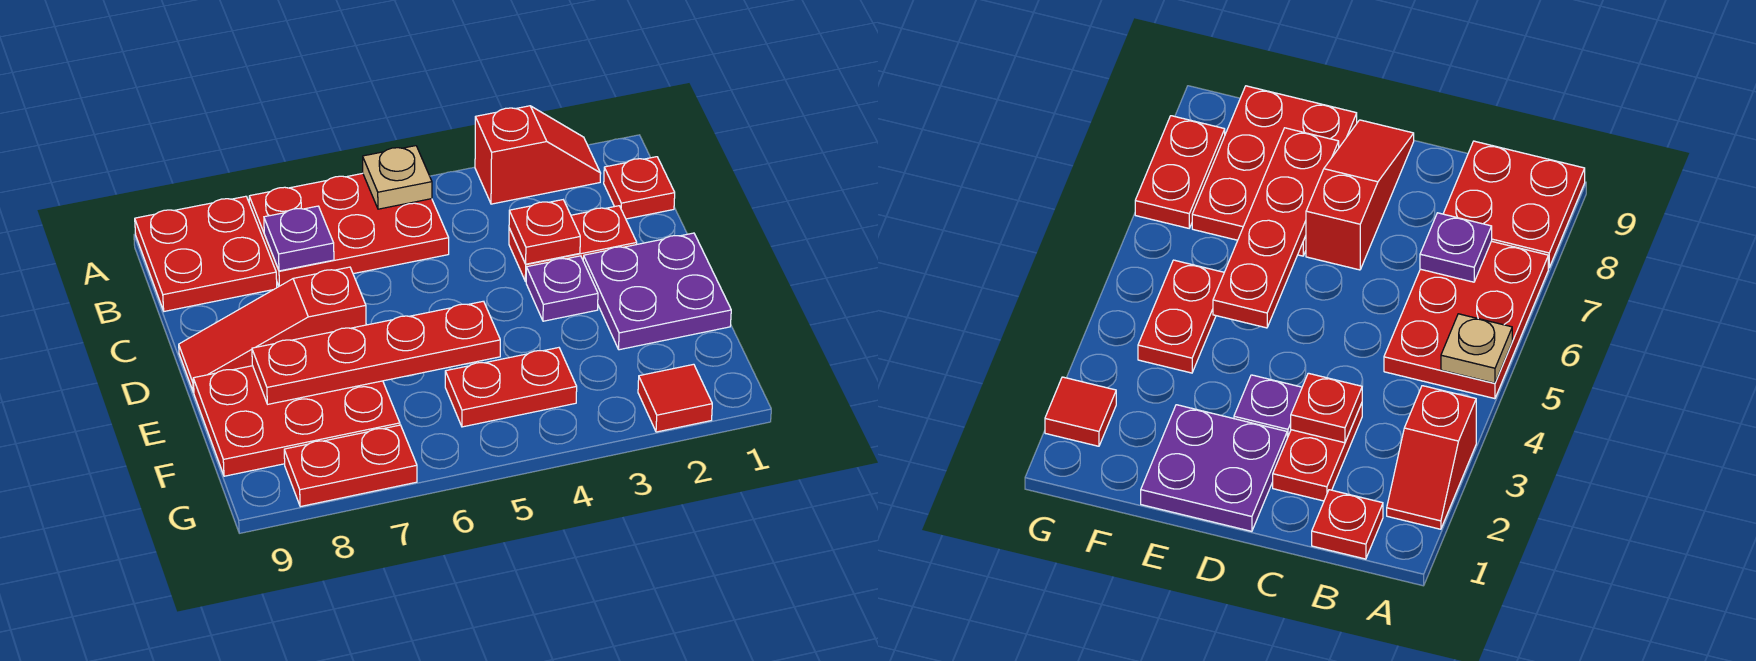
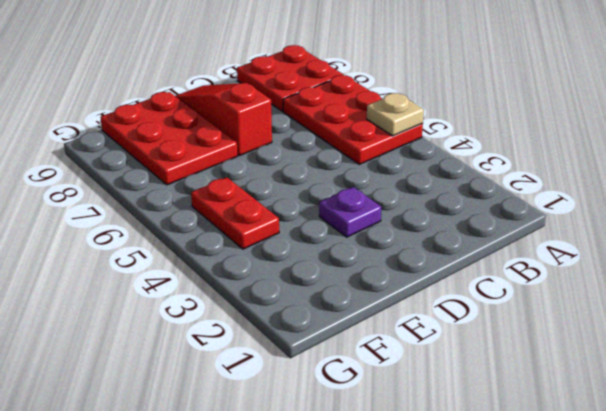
none -> red 1x2 slope [475,106,601,204]
none -> red 1x1 plate [604,157,675,219]
none -> red 1x2 plate [509,206,637,282]

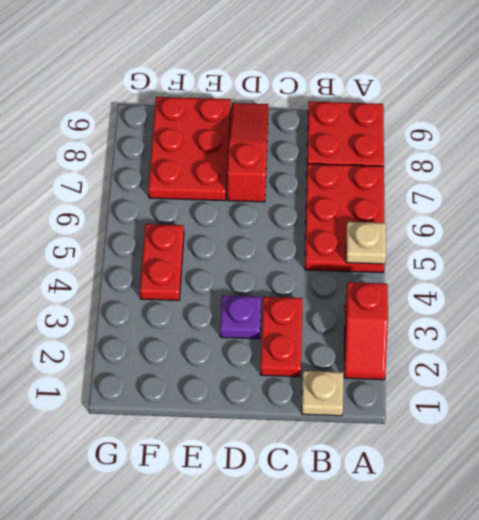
tan 1x1 plate [302,371,343,416] -> red 1x1 plate [604,157,675,219]
none -> purple 2x2 plate [583,233,731,350]
none -> red 1x1 tile [638,364,712,432]
none -> red 1x2 plate [284,425,417,507]

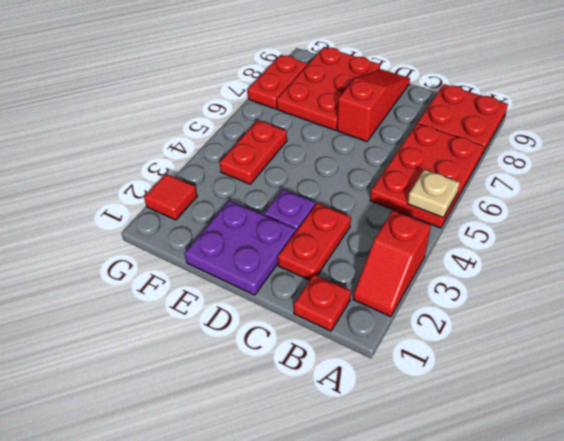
none -> purple 1x1 plate [264,206,334,271]
none -> red 1x1 plate [509,200,580,264]
none -> red 1x4 plate [252,301,500,404]

